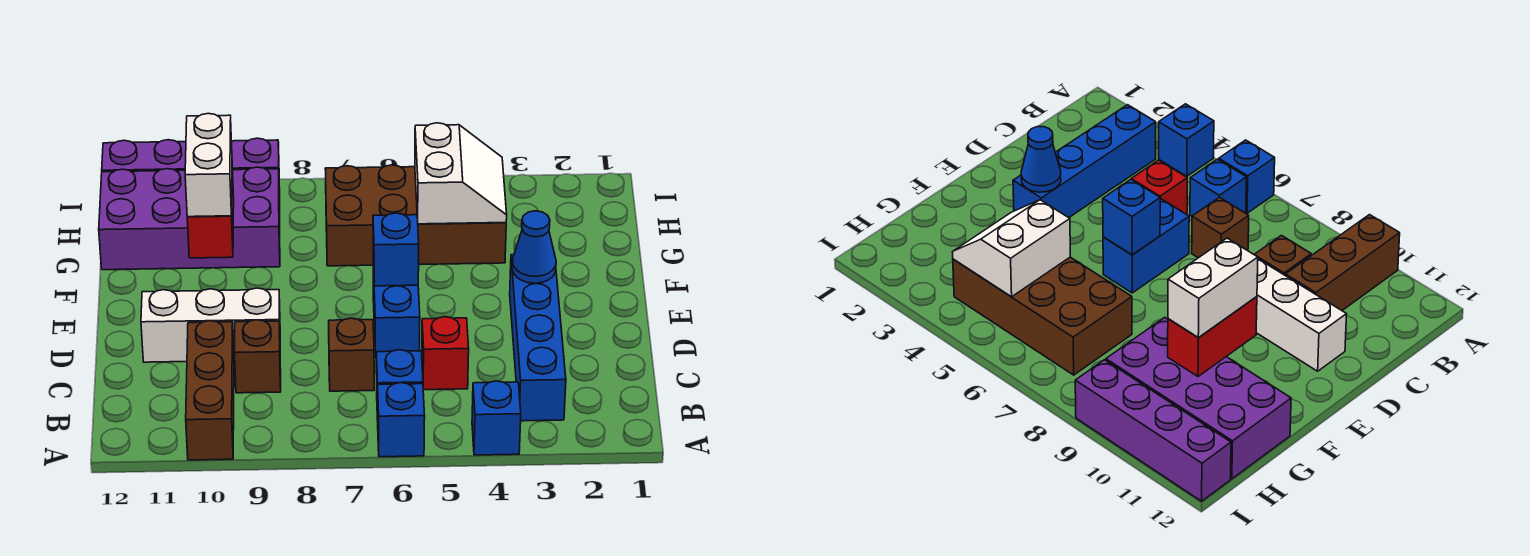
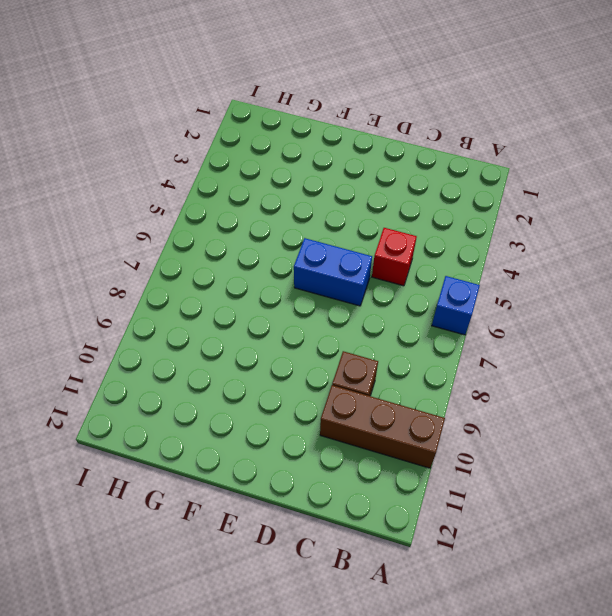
none -> blue 1x1 brick [472,381,521,455]
none -> blue 1x4 brick [510,255,566,421]
none -> blue 1x1 brick [376,350,423,421]

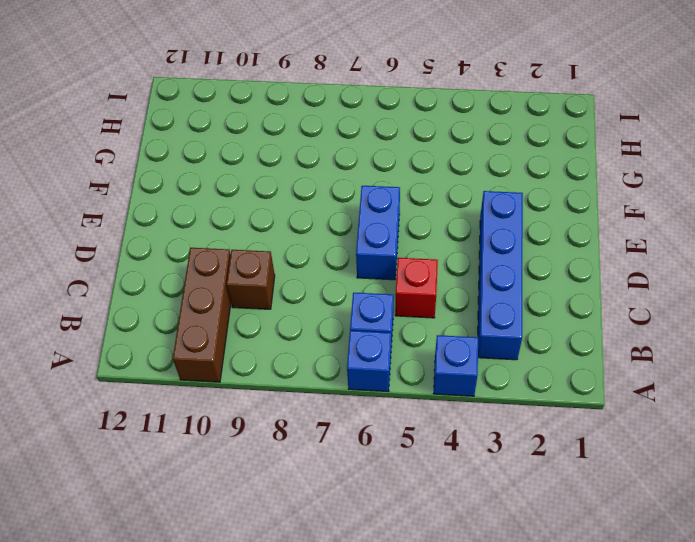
none -> brown 1x1 brick [329,318,374,391]
none -> white 1x3 brick [141,288,280,362]
none -> brown 2x4 brick [325,165,506,266]

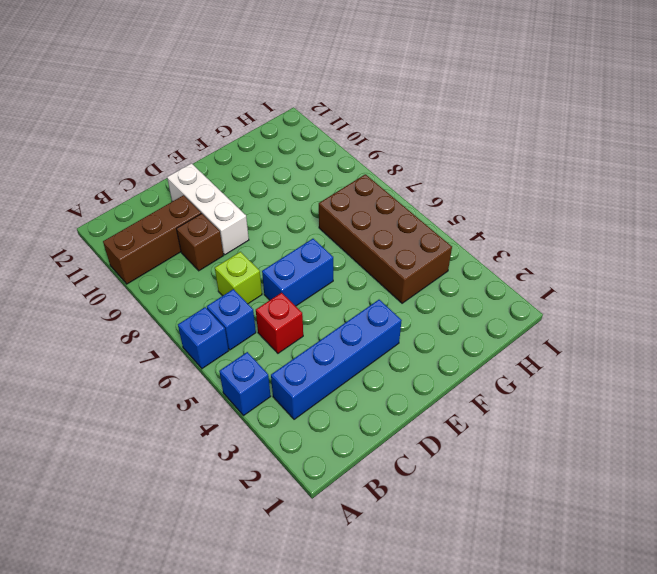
lime 1x1 brick [215,252,262,304] -> brown 1x1 brick [329,318,374,391]
none -> purple 2x4 brick [99,167,280,270]
none -> purple 1x4 brick [102,138,280,203]
none -> blue 1x1 cone [512,211,556,283]

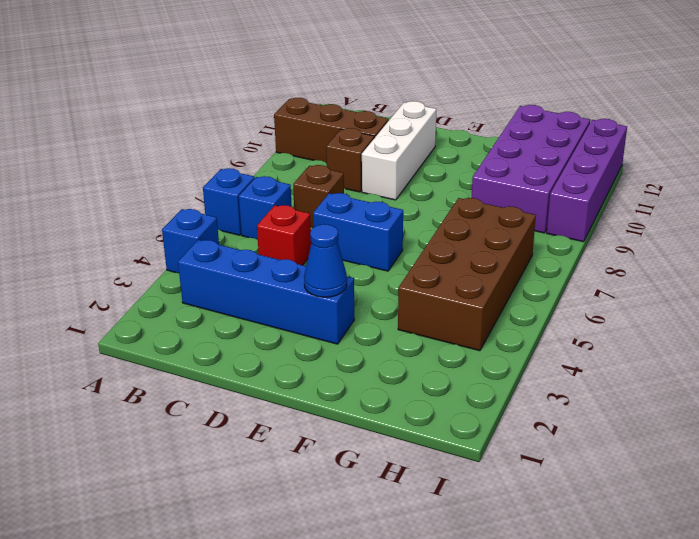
none -> blue 1x1 brick [373,213,419,286]
none -> red 1x2 brick [187,169,234,258]
none -> white 2x2 slope [415,123,507,224]

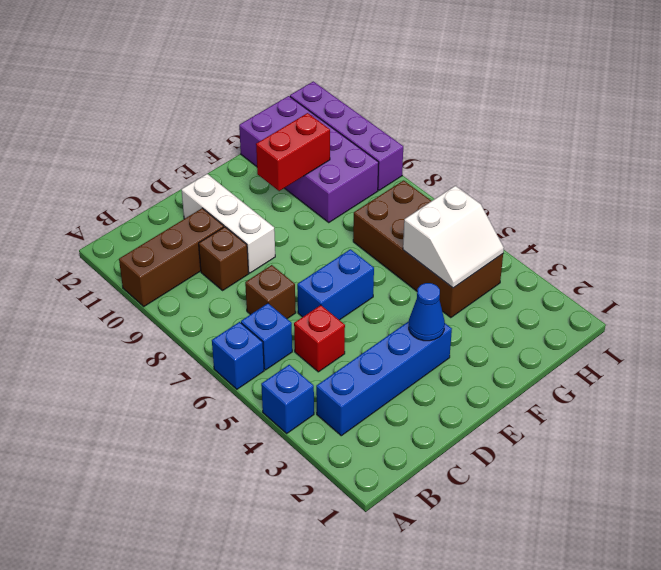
none -> blue 1x1 brick [373,213,419,286]
none -> white 1x2 brick [185,113,232,217]

